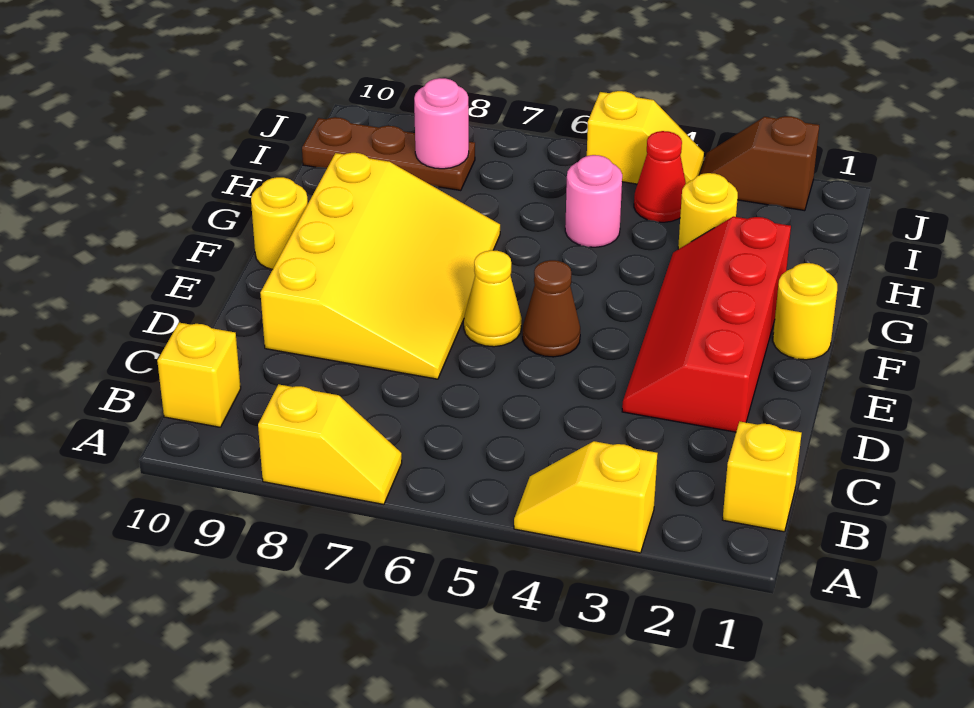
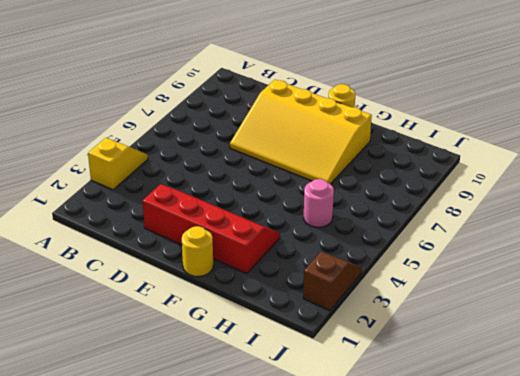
none -> yellow 1x2 slope [258,384,402,504]
none -> yellow 1x1 brick [723,421,802,532]
none -> yellow 1x1 brick [157,323,241,427]

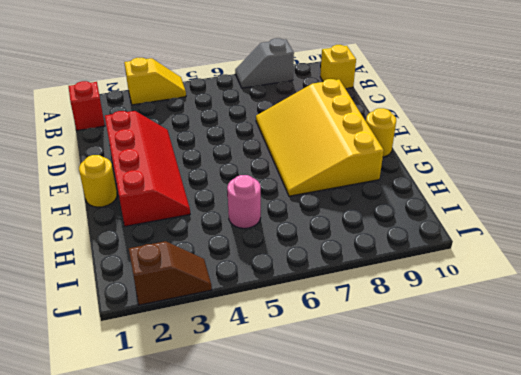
grey 1x2 slope [235,38,294,88] -> yellow 1x2 slope [258,384,402,504]
red 1x1 brick [68,81,105,130] -> yellow 1x1 brick [723,421,802,532]
none -> brown 1x1 cone [523,260,580,357]
none -> yellow 1x1 cone [464,250,522,347]
none -> yellow 1x1 round brick [678,173,738,249]

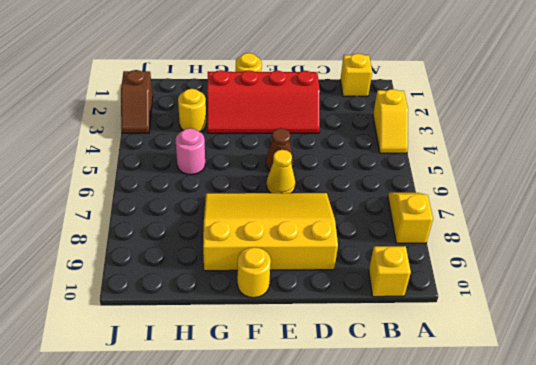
none -> red 1x1 cone [634,131,686,222]
none -> brown 1x3 plate [302,117,475,191]
none -> yellow 1x2 slope [587,91,704,184]

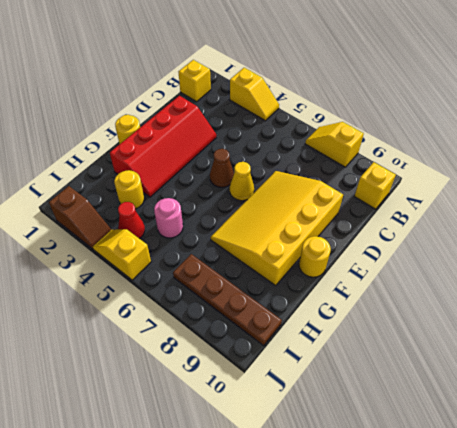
brown 1x4 plate [173,254,282,345] -> brown 1x3 plate [302,117,475,191]
none -> pink 1x1 round brick [414,78,469,169]

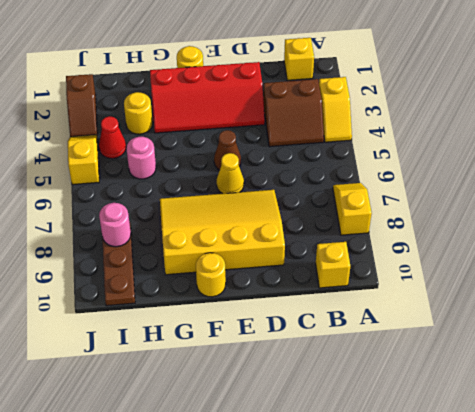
brown 2x2 slope [263,79,324,147] -> none

